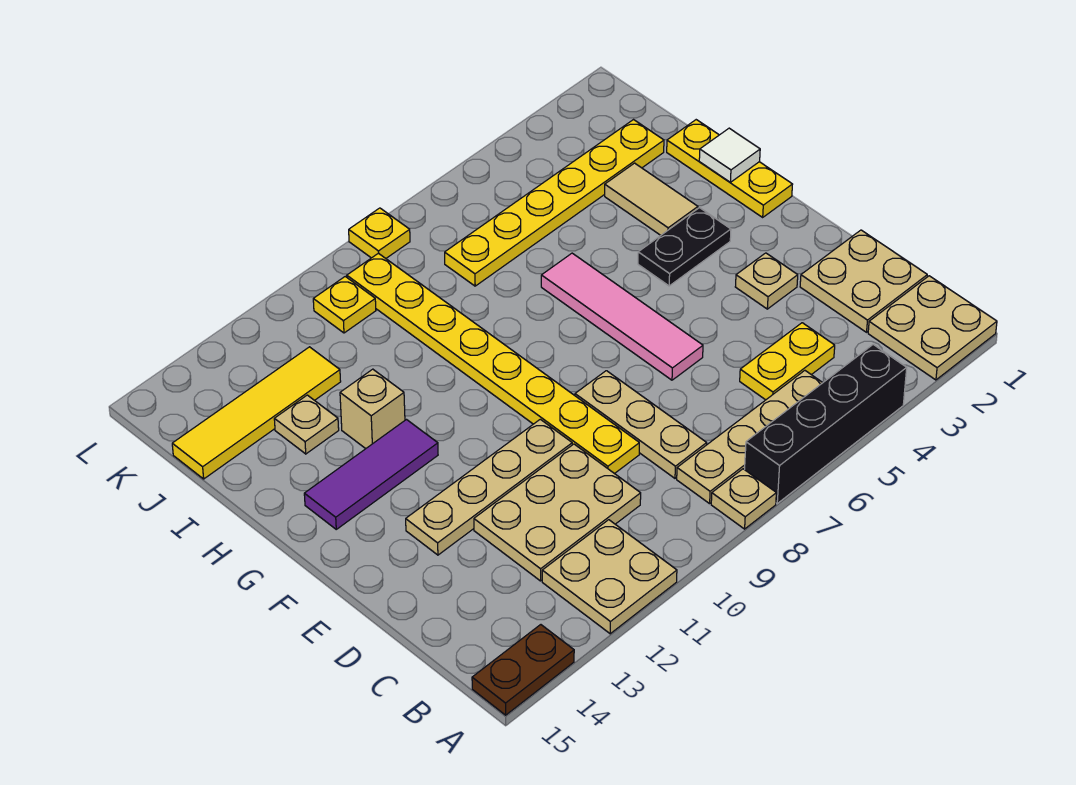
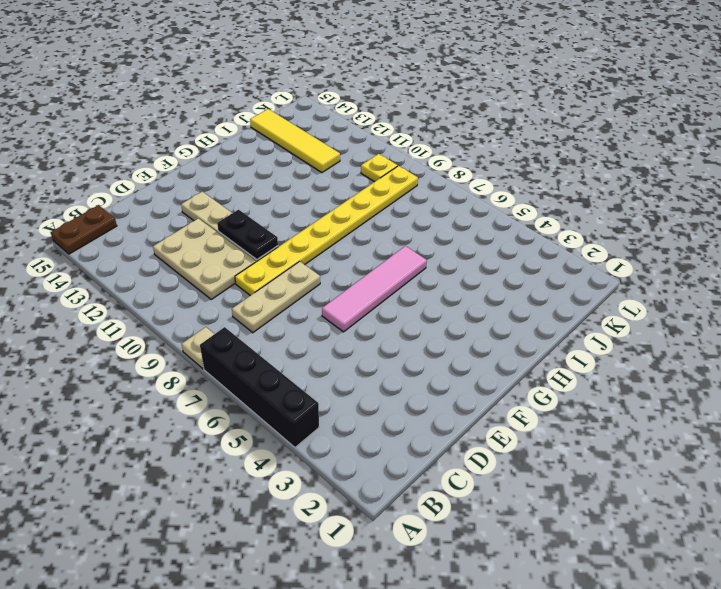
brown 1x2 plate [51,205,117,254] -> brown 1x2 plate turned to [472,625,574,715]
black 1x2 plate [217,210,278,260] -> black 1x2 plate moved to [638,208,731,286]
none -> tan 2x2 plate [868,276,997,380]
none -> tan 2x2 plate [542,520,677,634]
none -> tan 1x4 plate [677,371,823,504]

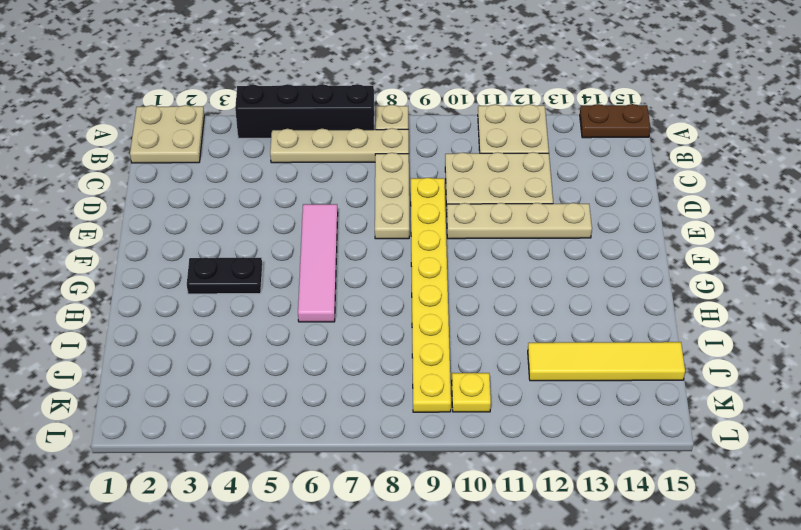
none -> tan 2x2 plate [800,230,927,332]
none -> yellow 1x2 plate [740,323,835,400]
none -> tan 1x1 plate [735,253,798,309]

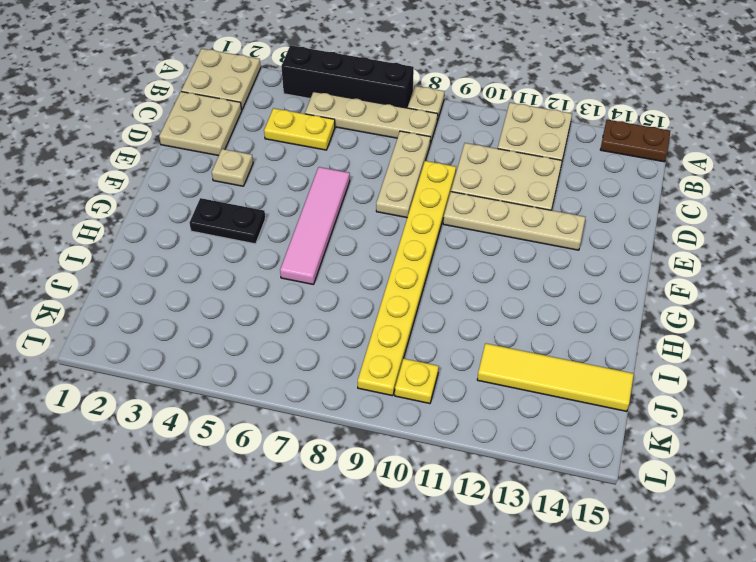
none -> yellow 1x3 plate [667,120,793,217]
none -> purple 1x3 tile [304,420,438,529]
none -> tan 1x2 tile [605,163,698,235]

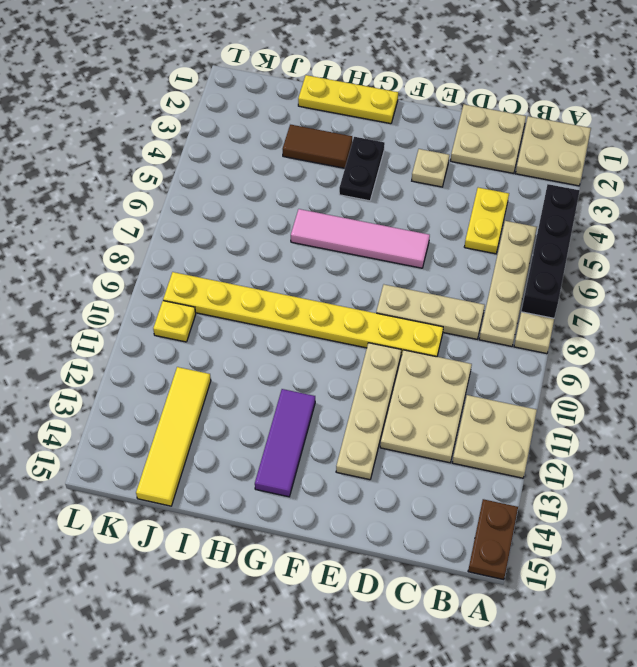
brown 1x2 tile [283,125,352,168] -> tan 1x2 tile [605,163,698,235]
none -> tan 1x1 brick [340,369,405,449]
none -> tan 1x1 plate [274,395,339,454]
none -> yellow 1x6 plate [445,120,664,286]

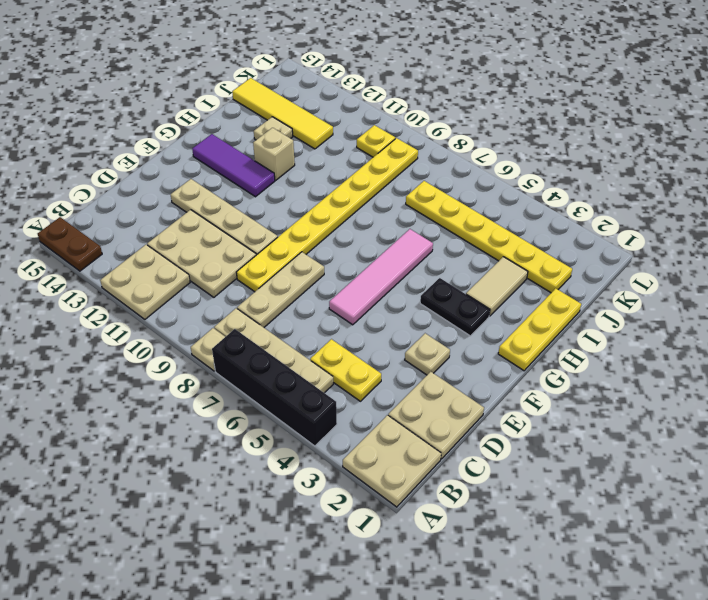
none -> yellow 1x1 plate [349,208,410,258]
none -> white 1x1 tile [699,128,760,182]

